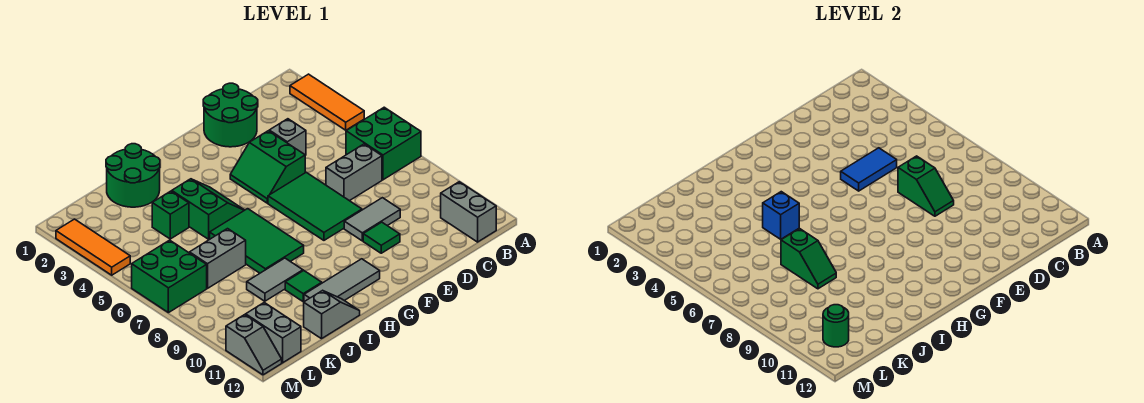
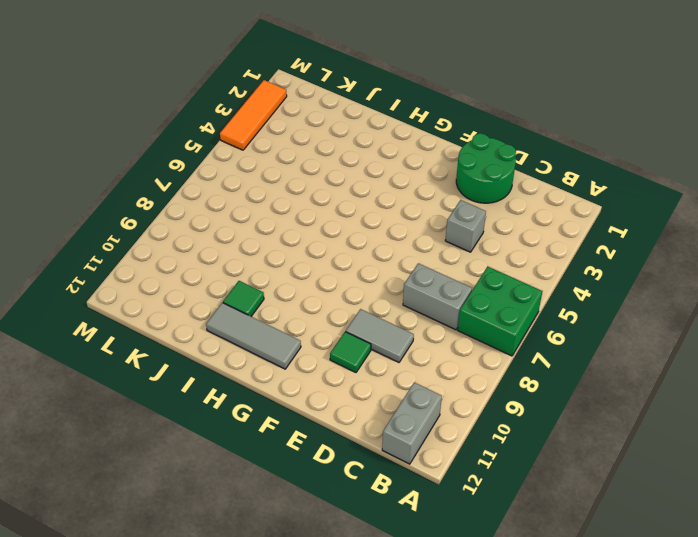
none -> orange 1x3 tile [290,74,364,130]
none -> green 2x2 slope [230,131,305,203]
none -> green 2x3 tile [268,172,362,240]

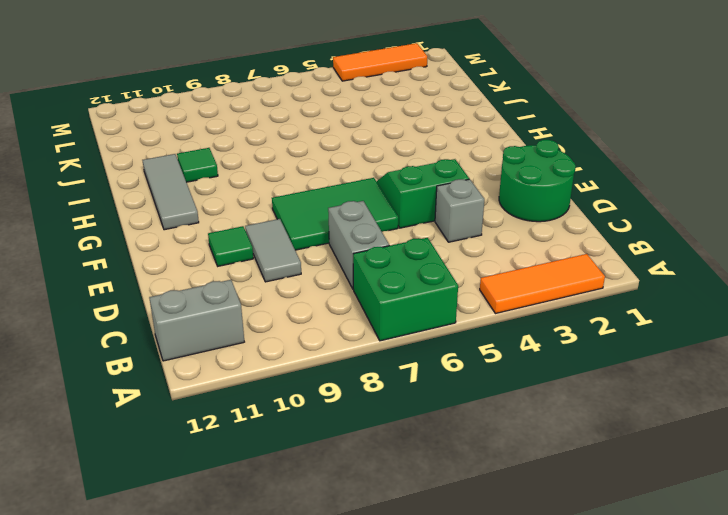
none -> green 2x2 slope [172,179,244,239]
none -> green 2x3 tile [210,209,304,273]
none -> green 2x2 round brick [106,144,160,207]

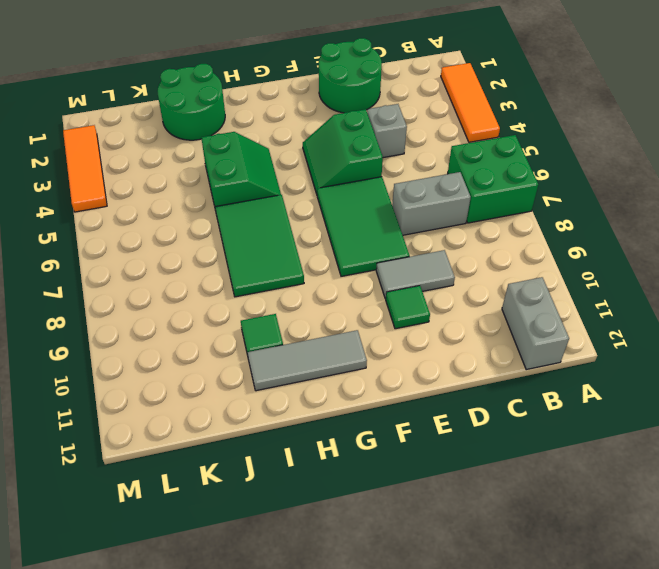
none -> grey 1x2 tile [247,258,303,301]
none -> grey 1x2 slope [304,290,360,339]
none -> green 1x1 brick [152,191,189,239]

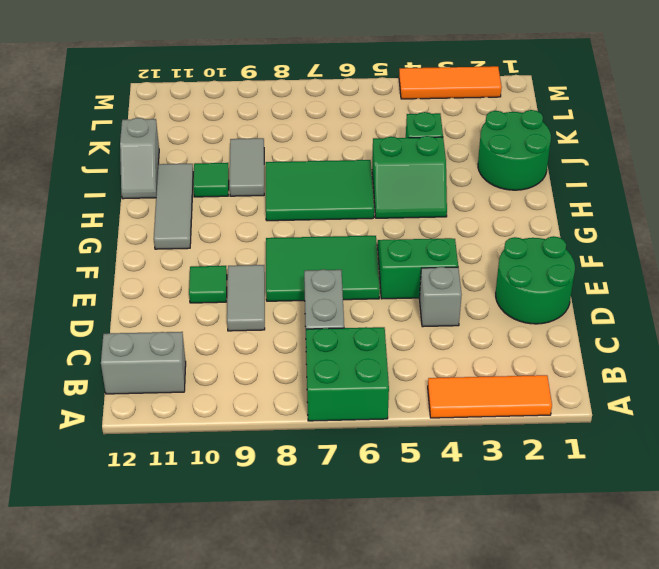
none -> grey 1x2 brick [190,229,246,288]
none -> green 2x2 brick [132,240,207,313]
none -> grey 1x2 brick [246,303,301,363]

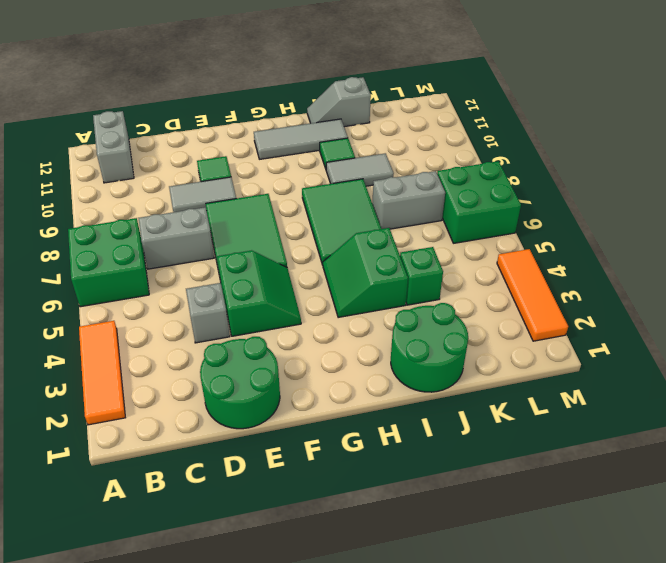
none -> grey 1x2 brick [246,303,301,363]
none -> grey 1x2 slope [226,315,282,375]
none -> blue 1x2 tile [841,148,897,191]

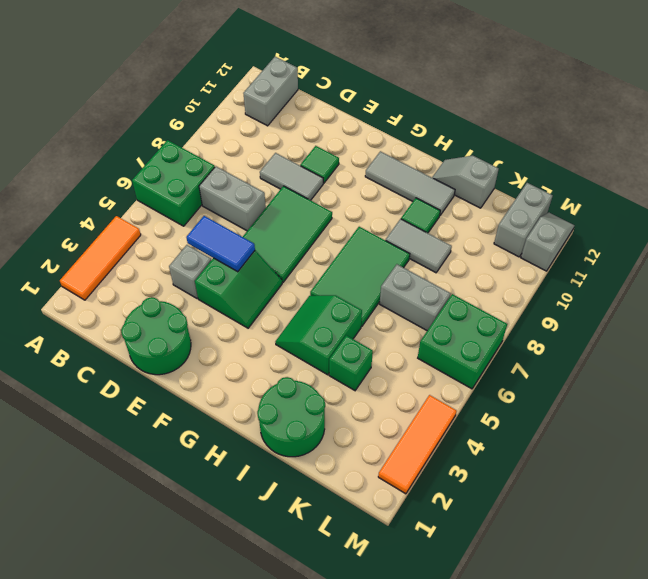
none -> green 1x2 slope [898,156,954,216]
none -> blue 1x1 brick [763,192,799,239]
none -> green 1x2 slope [781,229,836,289]

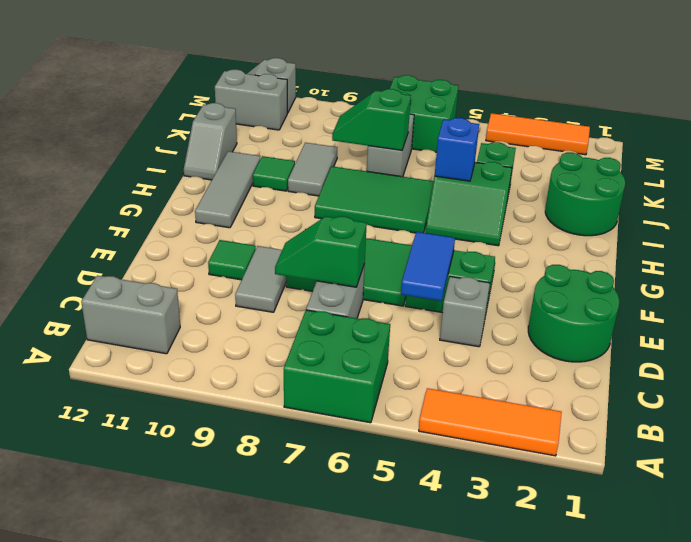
none -> green 1x1 round brick [823,305,849,347]

